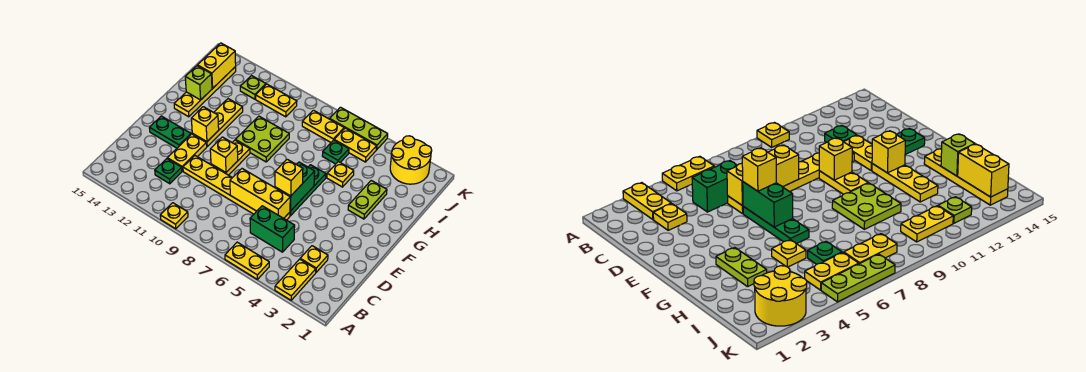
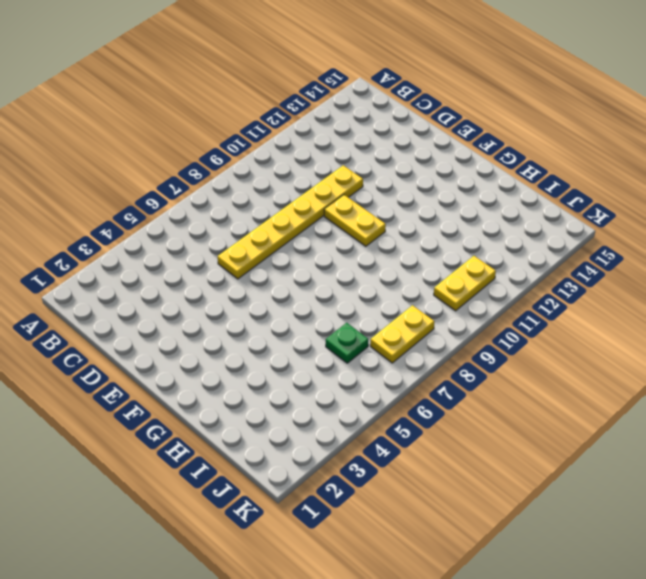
none -> yellow 1x2 plate [275,259,316,300]
none -> yellow 1x2 plate [225,242,269,279]
none -> yellow 1x1 plate [160,203,188,229]
none -> yellow 1x1 plate [300,246,328,272]

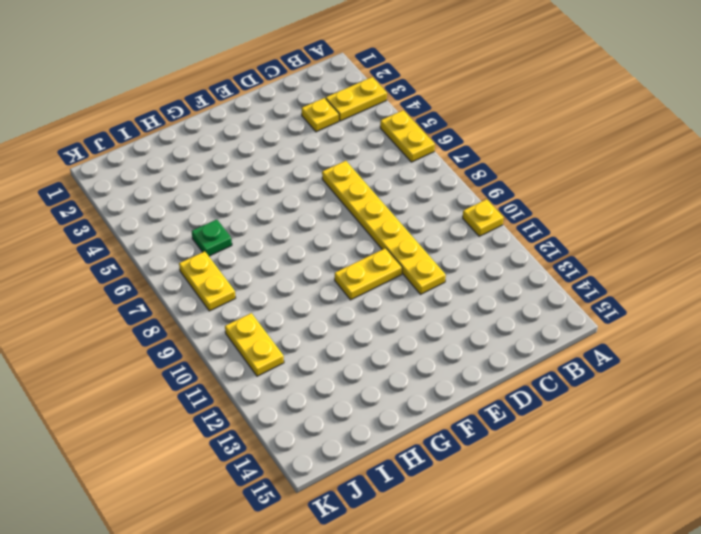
none -> green 1x2 brick [250,206,295,252]
none -> green 1x1 plate [155,159,182,184]
none -> yellow 1x2 plate [167,134,207,171]
none -> green 1x3 plate [290,165,326,216]

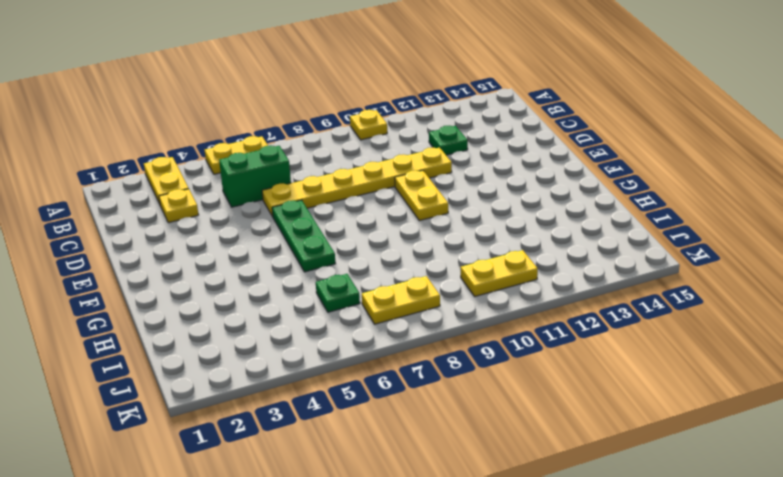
none -> yellow 1x2 plate [167,134,207,171]
none -> green 1x2 plate [150,116,191,148]
none -> yellow 1x3 plate [192,99,243,146]
none -> lime 1x2 plate [348,180,387,219]

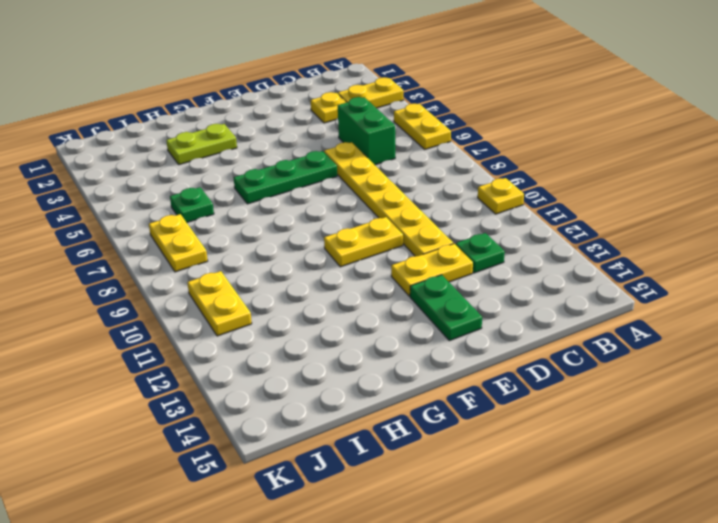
none -> yellow 1x3 plate [192,99,243,146]
none -> lime 2x2 plate [236,116,289,162]
none -> yellow 1x4 plate [174,67,236,117]
none -> yellow 1x1 plate [327,162,354,187]

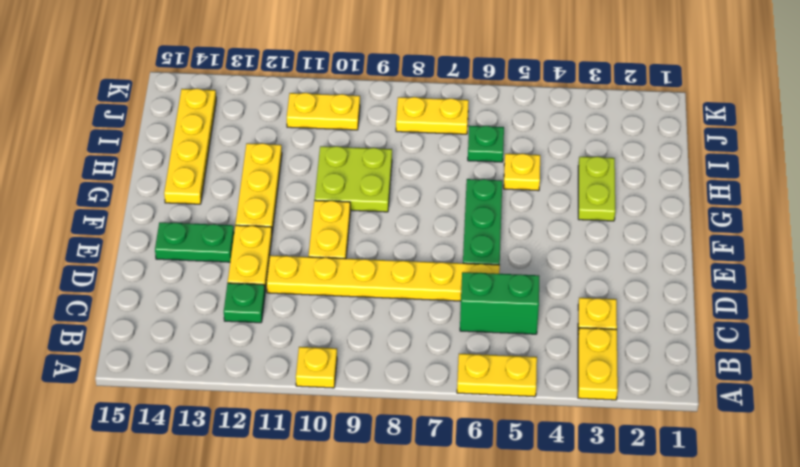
none -> yellow 2x2 round brick [390,136,432,184]
none -> yellow 1x2 plate [334,128,377,162]
none -> lime 1x1 plate [240,76,266,99]
none -> lime 1x3 plate [330,107,388,150]

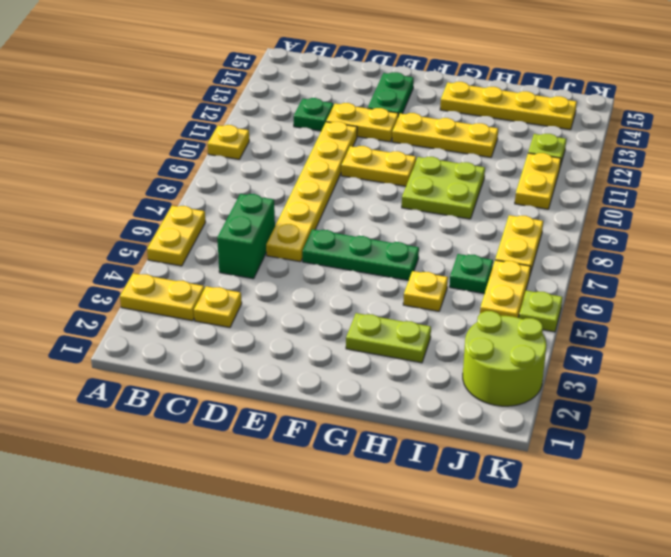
lime 2x2 round brick [463,311,547,406] -> yellow 2x2 round brick [390,136,432,184]
lime 1x1 plate [519,291,562,332] -> lime 1x3 plate [330,107,388,150]
none -> yellow 1x3 brick [230,169,290,218]
none -> green 1x2 brick [275,162,315,211]
none -> yellow 1x1 brick [210,137,238,173]
none -> yellow 1x1 brick [191,107,219,142]

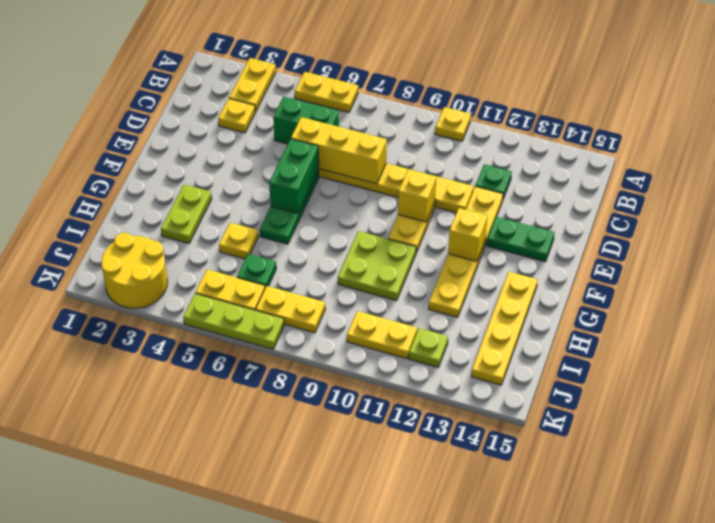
none -> lime 1x1 brick [185,66,212,100]
none -> yellow 1x2 brick [197,43,236,88]
none -> yellow 1x1 brick [275,159,303,196]

